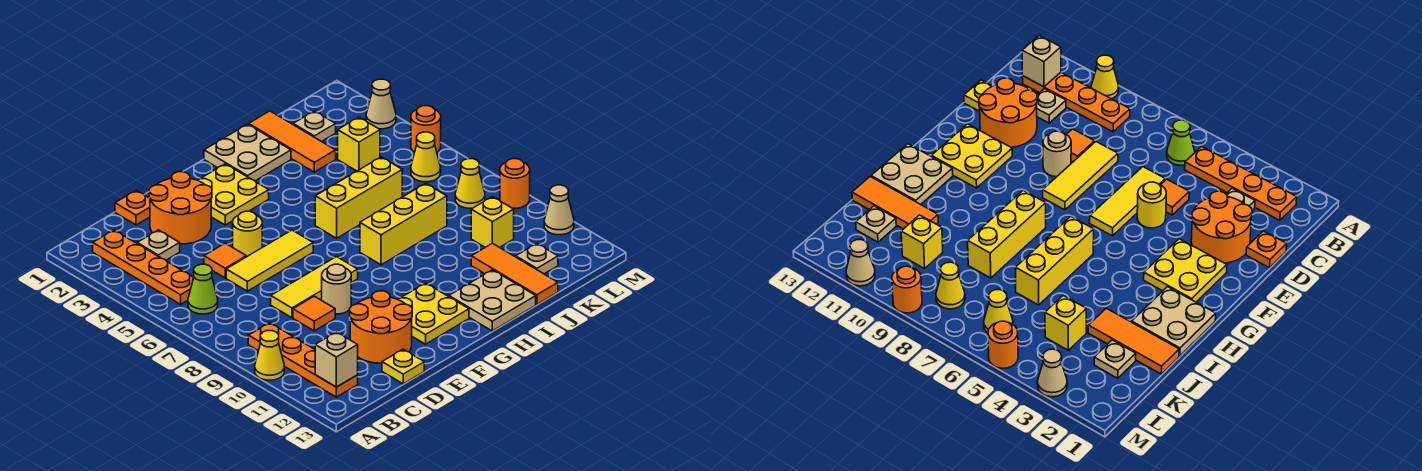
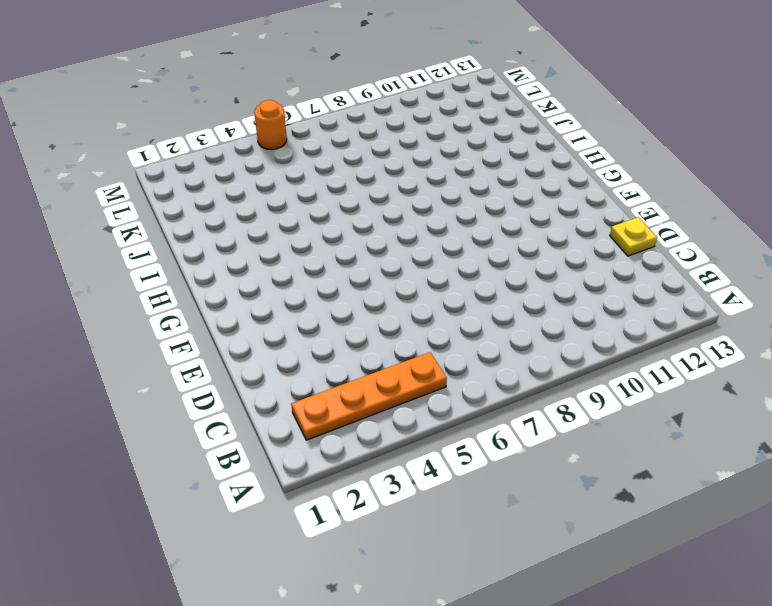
none -> yellow 1x1 cone [255,331,284,380]
none -> lime 1x1 cone [188,264,218,314]
none -> orange 1x4 plate [248,323,358,397]
none -> tan 1x1 plate [137,230,180,260]

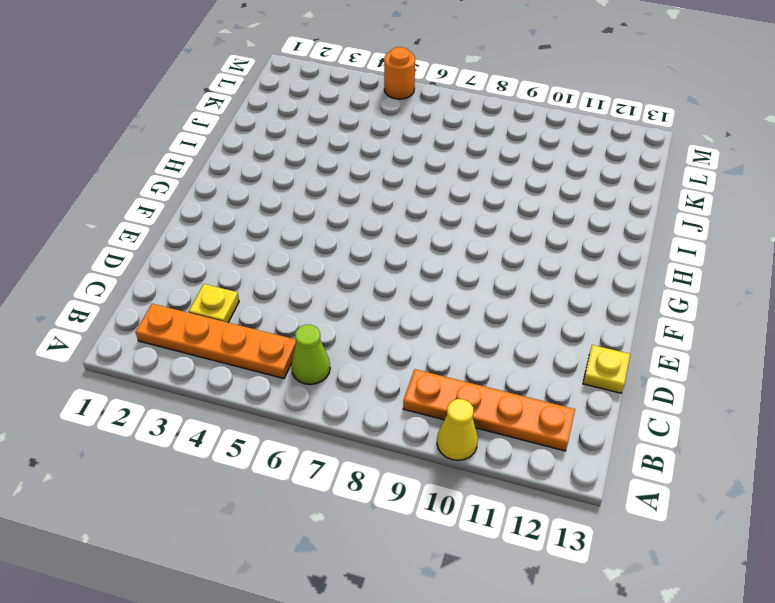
yellow 1x1 plate [189,284,239,322] -> tan 1x1 plate [137,230,180,260]
none -> tan 1x1 plate [1037,89,1066,123]
none -> orange 1x1 plate [115,190,150,225]
none -> orange 2x2 round brick [149,172,212,244]
none -> orange 1x1 tile [204,243,246,278]

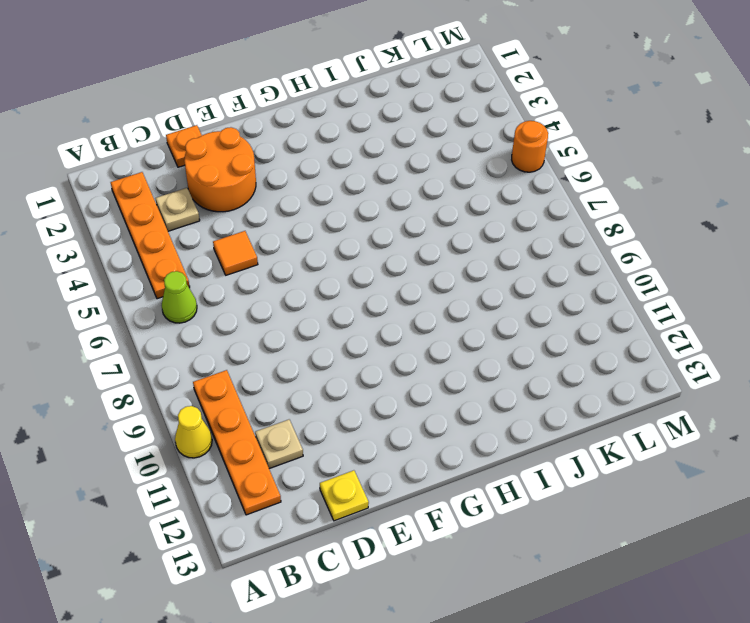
none -> yellow 1x3 tile [226,230,313,291]
none -> yellow 1x3 tile [271,257,358,318]
none -> orange 1x1 tile [293,296,335,331]
none -> orange 2x2 round brick [350,291,412,363]

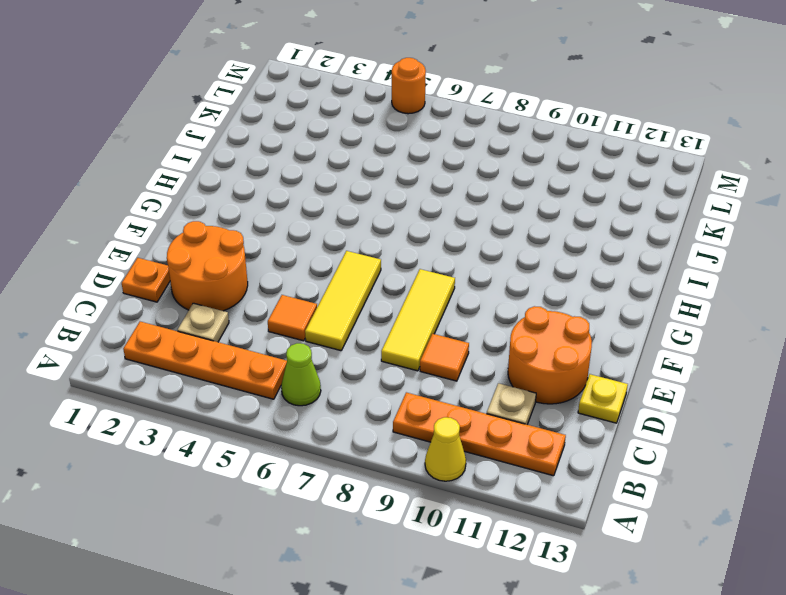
none -> yellow 1x1 round brick [233,211,262,257]
none -> tan 1x1 round brick [322,264,351,314]
none -> yellow 2x2 plate [197,164,269,225]
none -> yellow 2x2 plate [397,283,469,344]

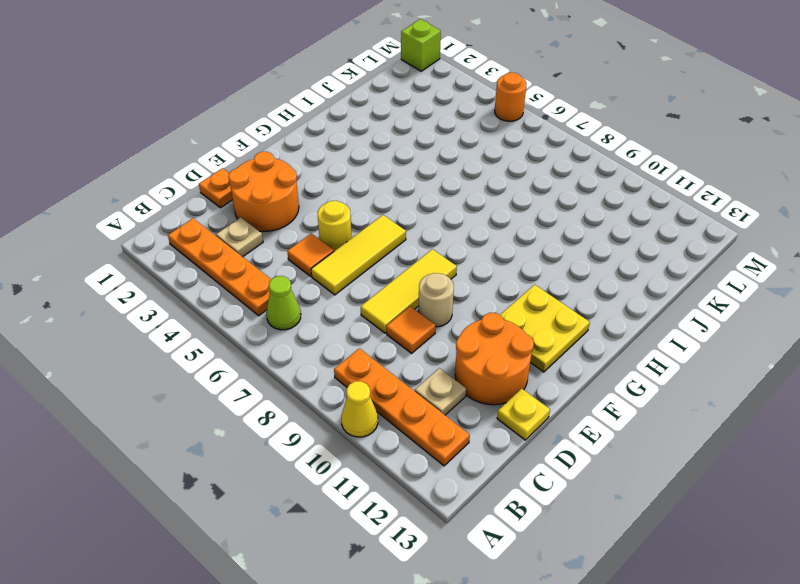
lime 1x1 brick [401,19,441,71] -> none
none -> yellow 2x2 plate [197,164,269,225]
none -> tan 2x2 plate [204,124,291,181]
none -> yellow 1x3 brick [315,157,402,238]
none -> yellow 1x3 brick [360,183,447,265]

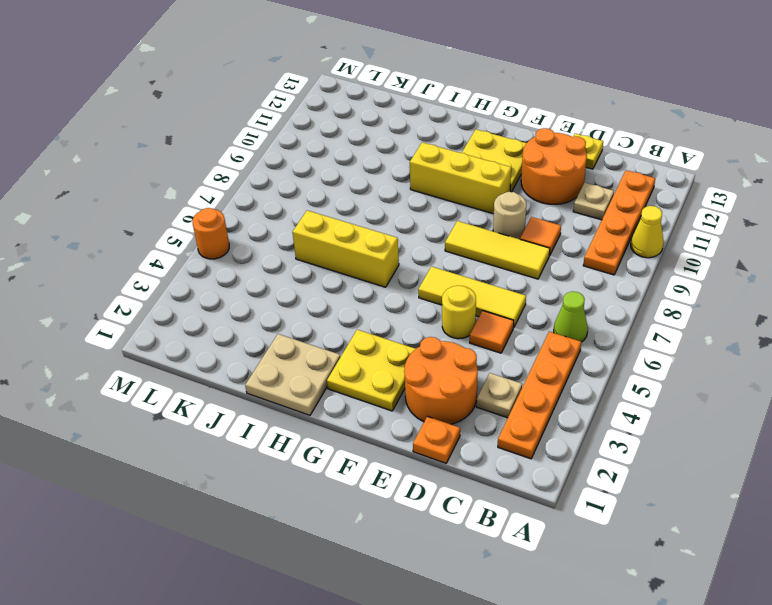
yellow 1x3 brick [410,142,511,214] -> yellow 1x3 brick moved to [360,183,447,265]
none -> tan 2x2 plate [449,270,536,331]
none -> orange 1x3 tile [249,111,336,172]
none -> orange 1x3 tile [471,243,558,305]
none -> tan 1x1 plate [293,111,336,142]

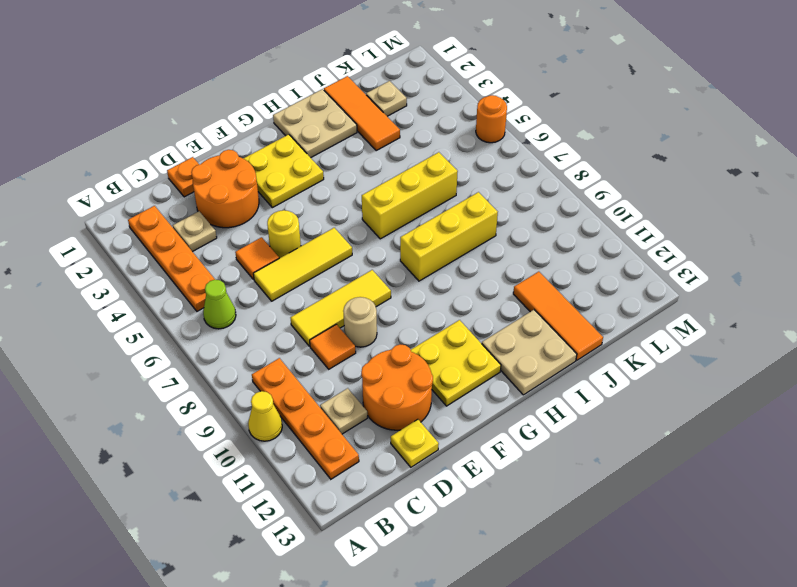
none -> yellow 1x1 brick [338,117,380,171]
none -> yellow 1x1 brick [471,197,514,247]
none -> tan 1x1 plate [516,244,558,274]
none -> yellow 1x1 cone [411,132,441,182]

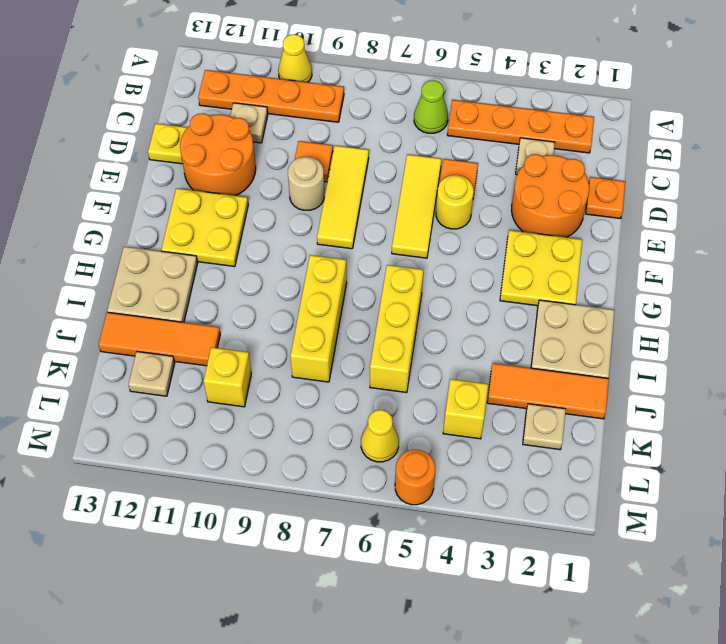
none -> yellow 1x1 cone [455,159,485,208]
none -> tan 1x1 cone [366,79,396,129]
none -> orange 1x1 round brick [500,159,530,208]
none -> tan 1x1 cone [544,185,574,235]

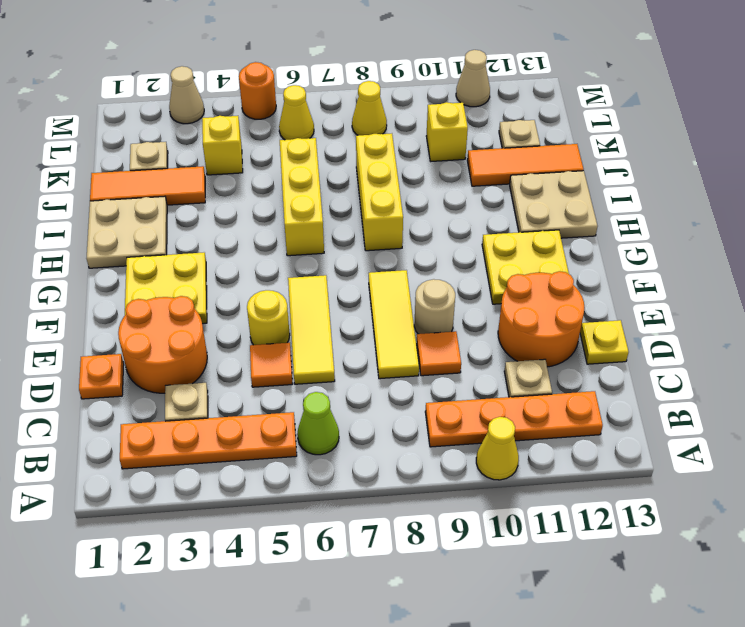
none -> orange 1x1 round brick [500,159,530,208]
none -> tan 1x1 brick [315,332,358,387]

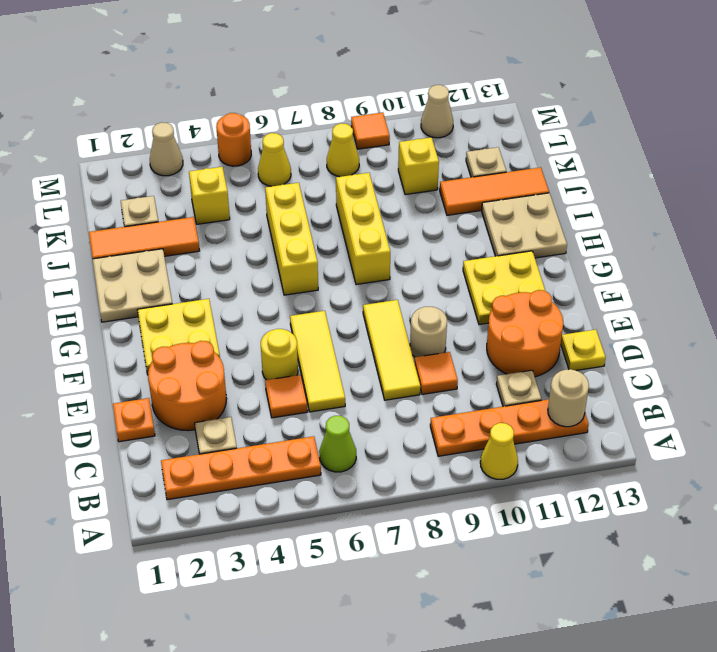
tan 1x1 round brick [548,369,589,427] -> tan 1x1 brick [315,332,358,387]
orange 1x1 tile [351,113,390,149] -> orange 1x1 round brick [500,159,530,208]

